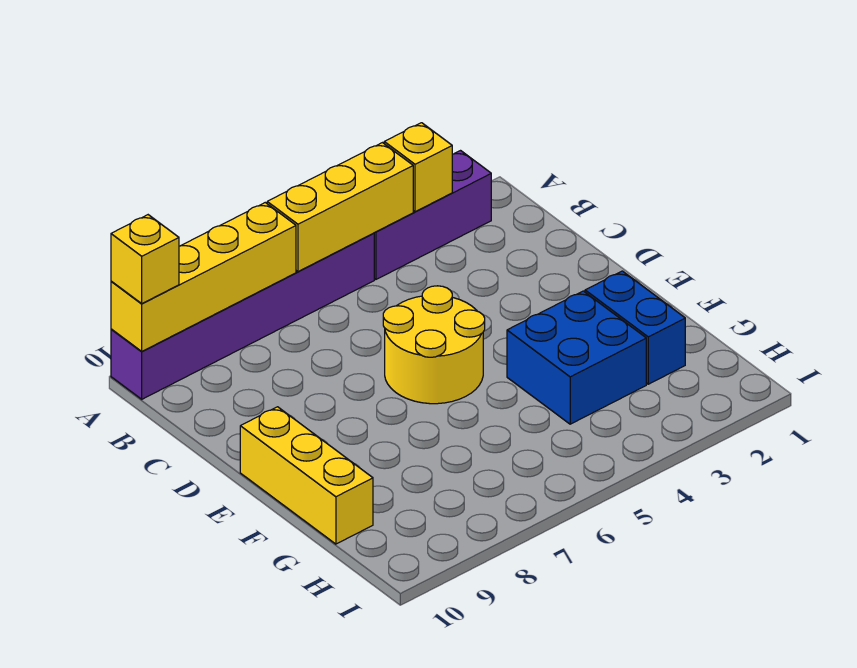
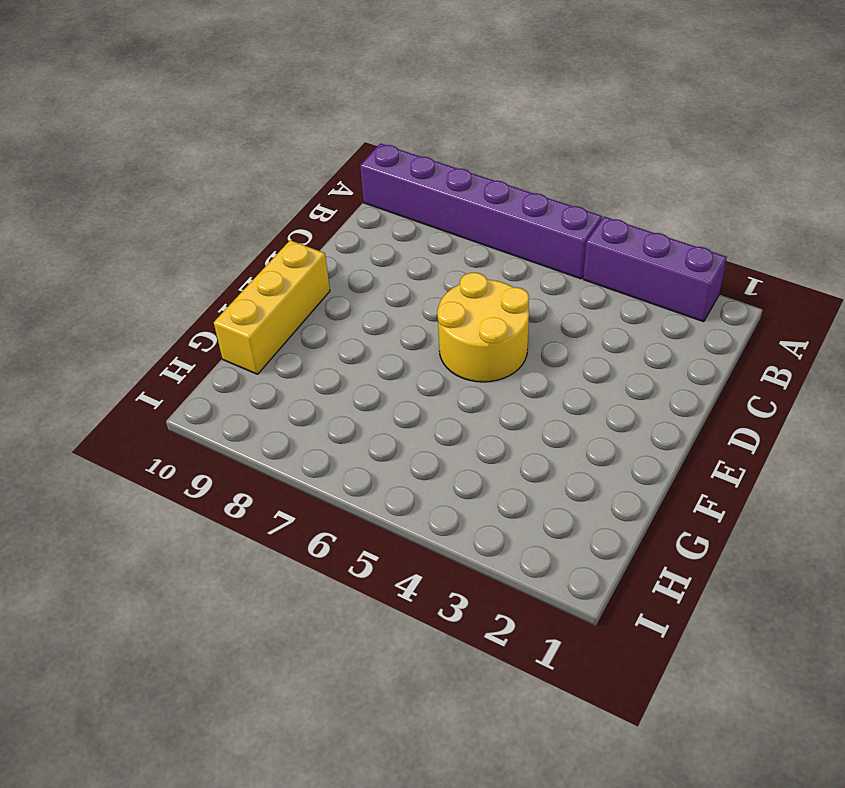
none -> blue 1x2 brick [585,271,685,384]
none -> blue 2x2 brick [507,291,646,424]

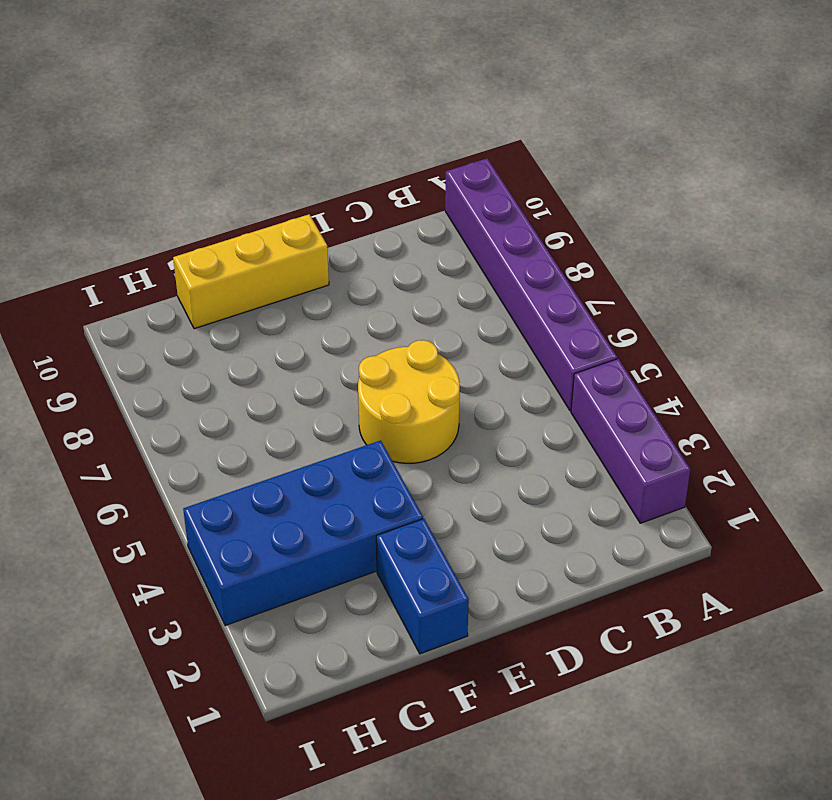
blue 1x2 brick [376,519,469,654] -> blue 1x2 brick turned to [585,271,685,384]
blue 2x4 brick [183,440,423,626] -> blue 2x2 brick [507,291,646,424]
none -> yellow 1x1 brick [384,123,452,212]
none -> yellow 1x3 brick [267,143,413,272]

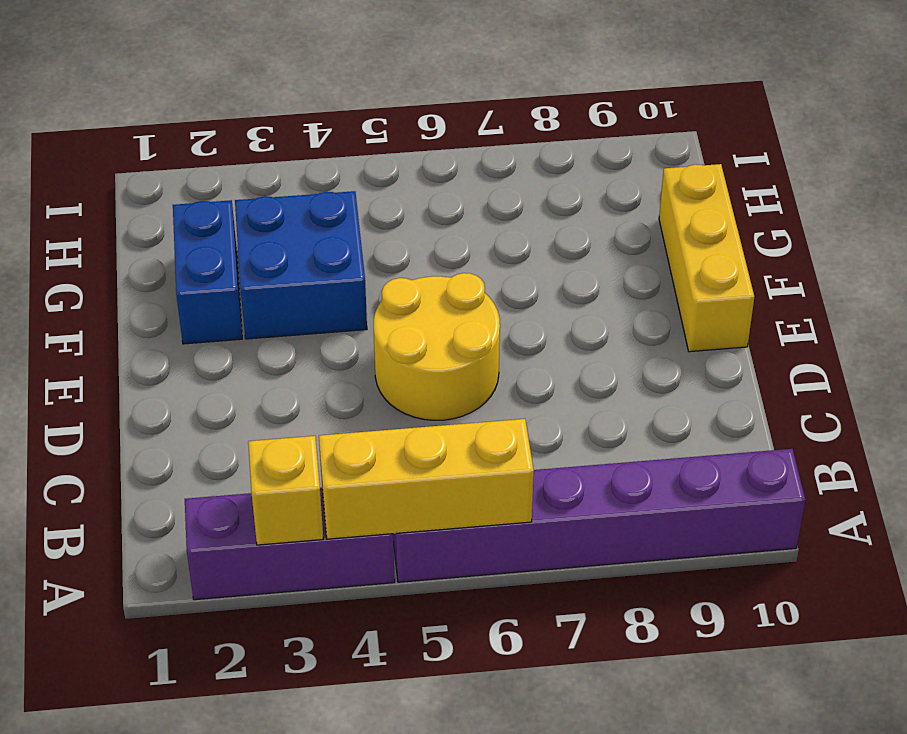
none -> yellow 1x4 brick [111,203,296,352]
none -> yellow 1x1 brick [111,215,179,303]

